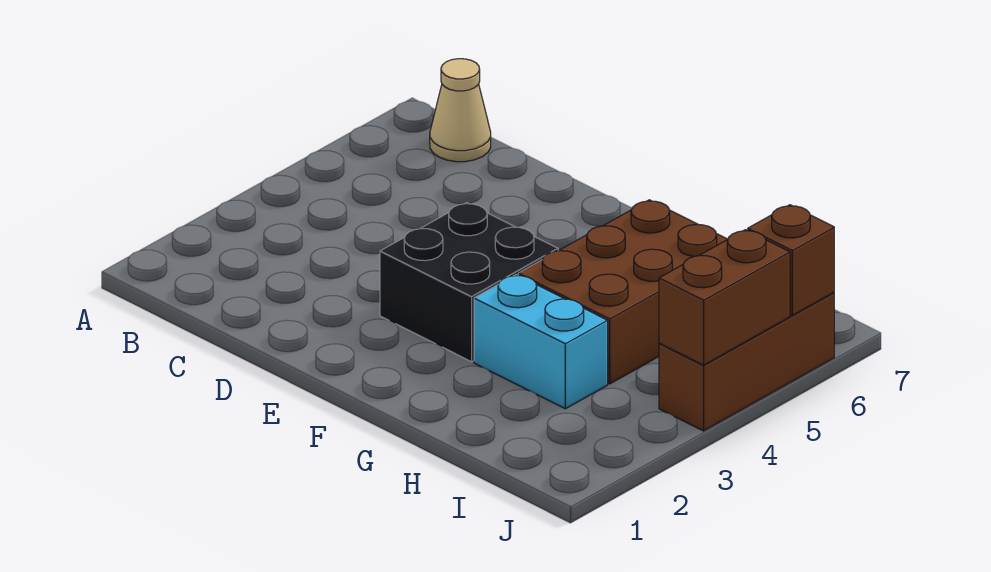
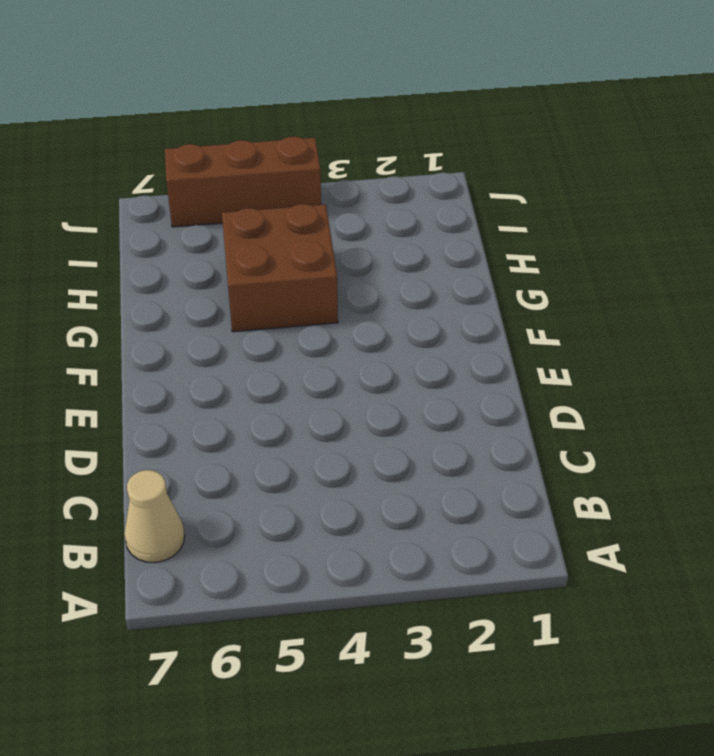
brown 2x2 brick [222,204,338,332] -> brown 2x3 brick [518,200,728,384]
none -> black 2x2 brick [380,203,558,362]
none -> cyan 1x2 brick [474,275,608,409]

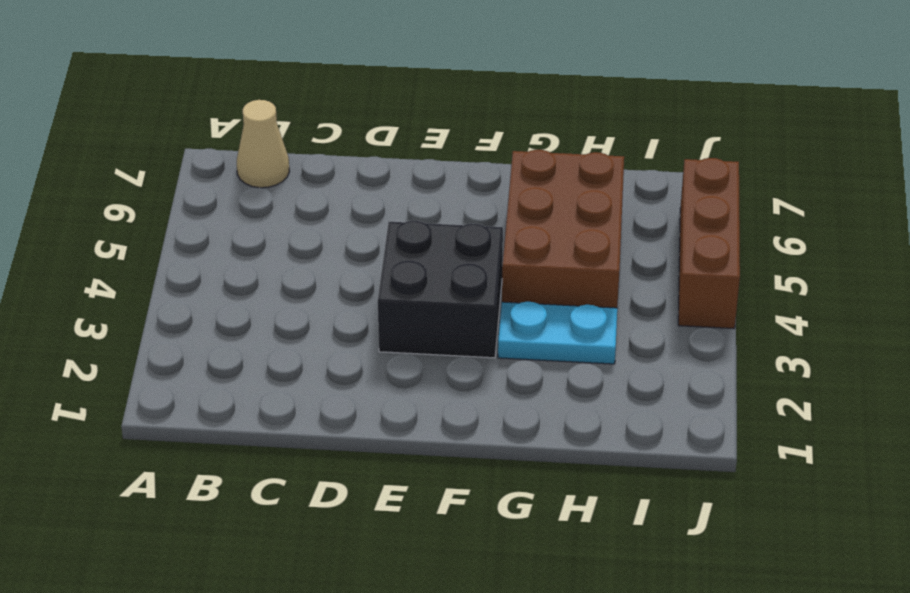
cyan 1x2 plate [498,302,617,364] -> cyan 1x2 brick [474,275,608,409]
none -> brown 1x2 brick [659,230,790,365]
none -> brown 1x1 brick [748,205,834,315]

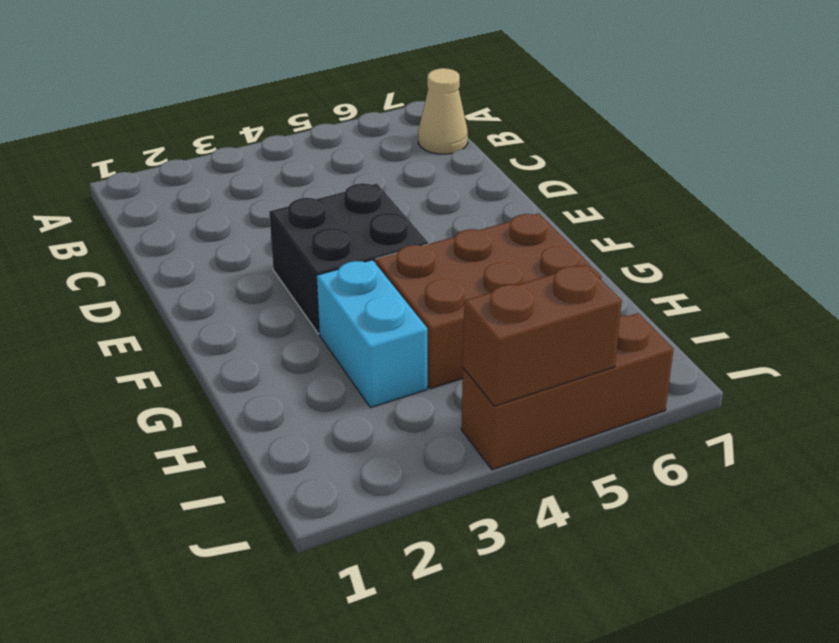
none -> brown 1x1 brick [748,205,834,315]

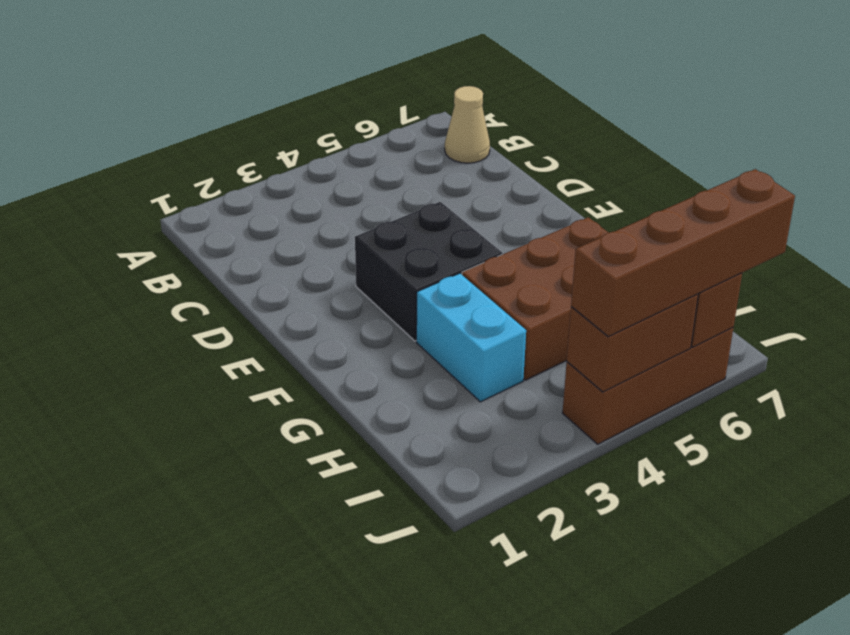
brown 1x4 brick [571,169,795,337] -> none

